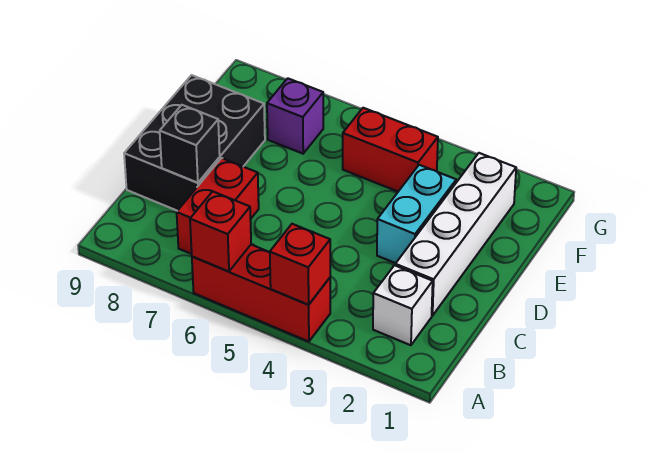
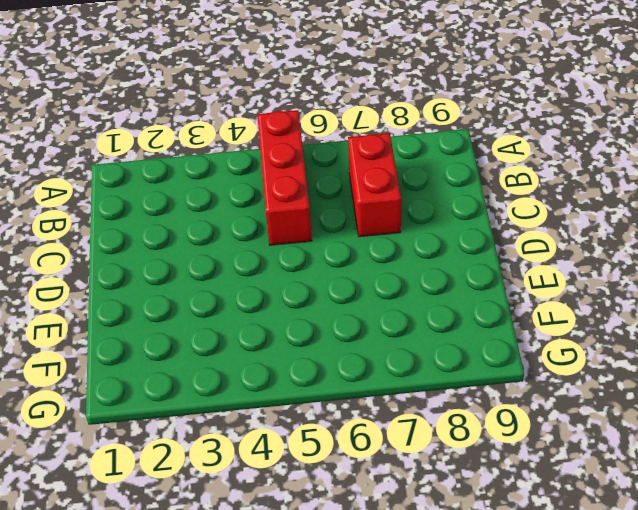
red 1x3 brick [257,110,312,245] -> red 1x3 brick turned to [192,245,330,342]
none -> white 1x1 brick [373,265,433,345]
none -> white 1x4 brick [395,153,516,316]

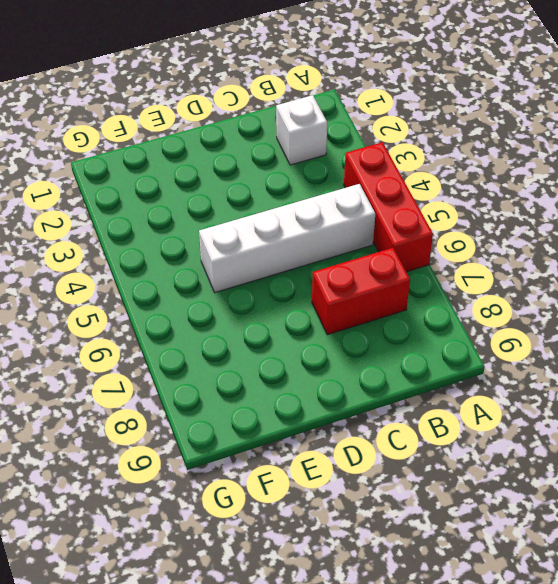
white 1x4 brick [199,184,375,292] -> white 1x4 brick moved to [395,153,516,316]
none -> black 2x3 brick [124,75,265,211]
none -> cyan 1x2 brick [377,165,456,263]

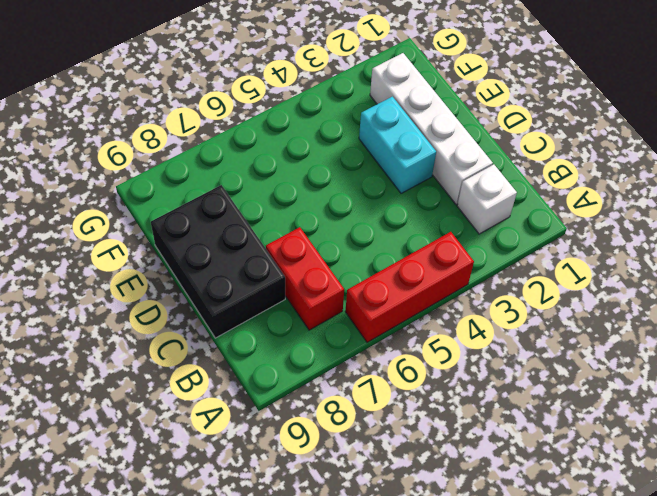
none -> red 1x2 brick [343,108,438,191]
none -> purple 1x1 brick [267,78,323,154]

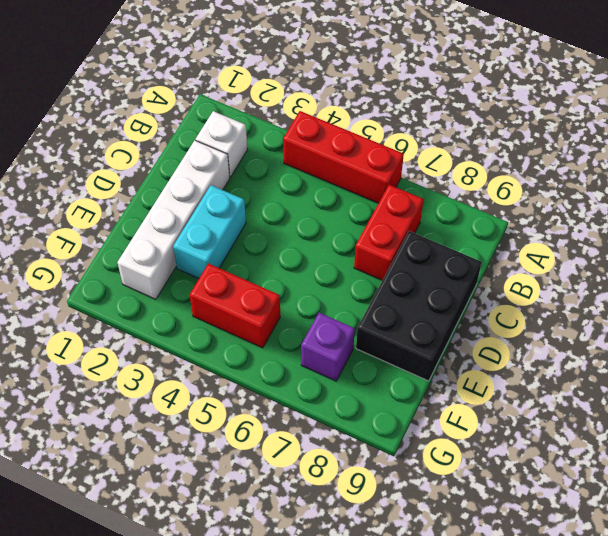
none -> red 1x1 brick [270,224,330,305]
none -> red 1x1 brick [190,191,251,272]

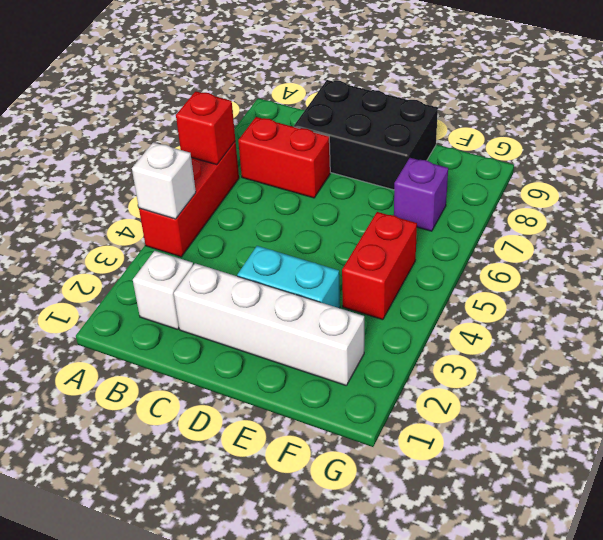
white 1x1 brick [132,142,196,219] -> red 1x1 brick [270,224,330,305]
none -> black 1x1 brick [160,105,220,183]

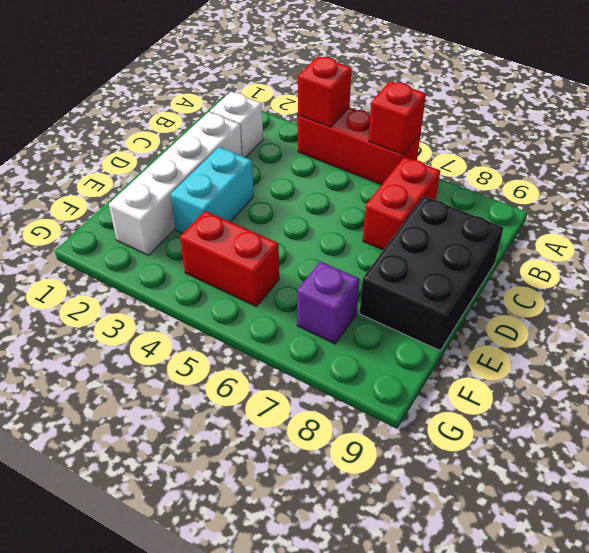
none -> black 1x1 brick [160,105,220,183]

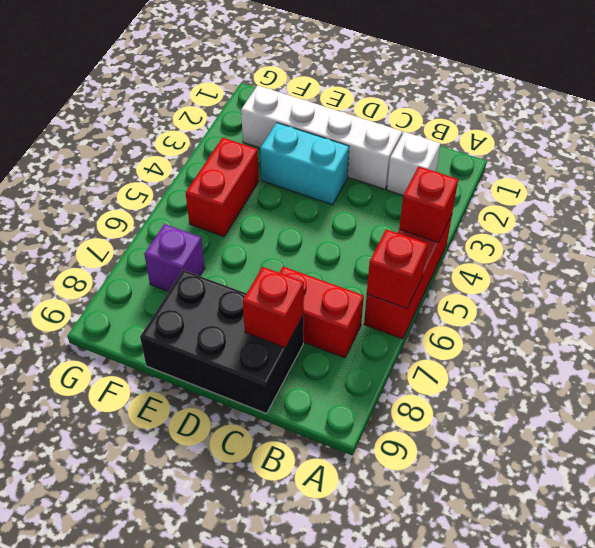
red 1x1 brick [243,267,304,348] -> black 1x1 brick [160,105,220,183]

